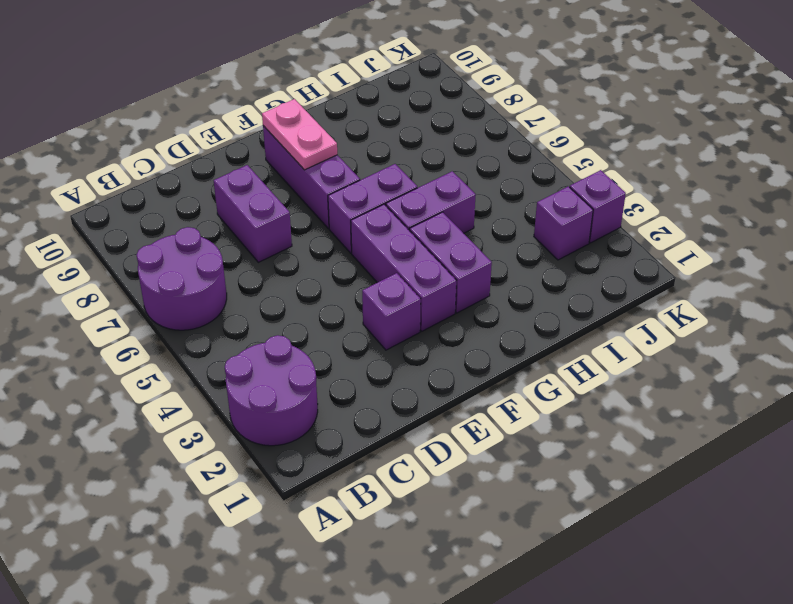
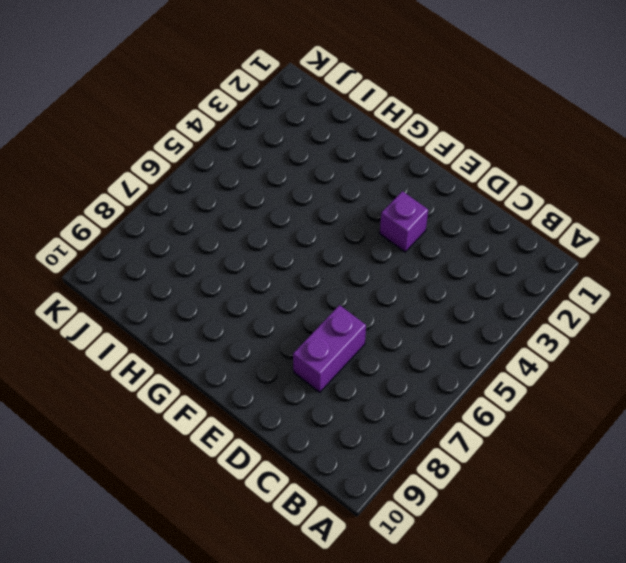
none -> purple 2x2 round brick [225,335,318,446]
none -> purple 2x2 round brick [137,227,227,330]
none -> purple 1x3 brick [351,204,457,331]

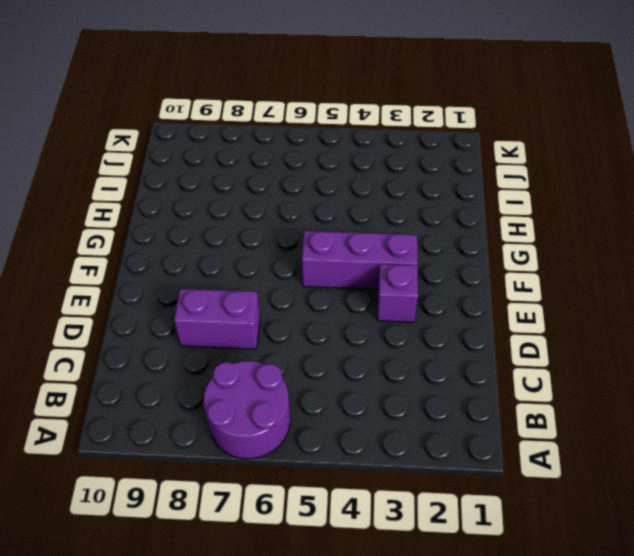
none -> purple 2x2 round brick [225,335,318,446]
none -> purple 1x2 brick [328,164,417,253]
none -> purple 1x3 brick [263,126,360,229]

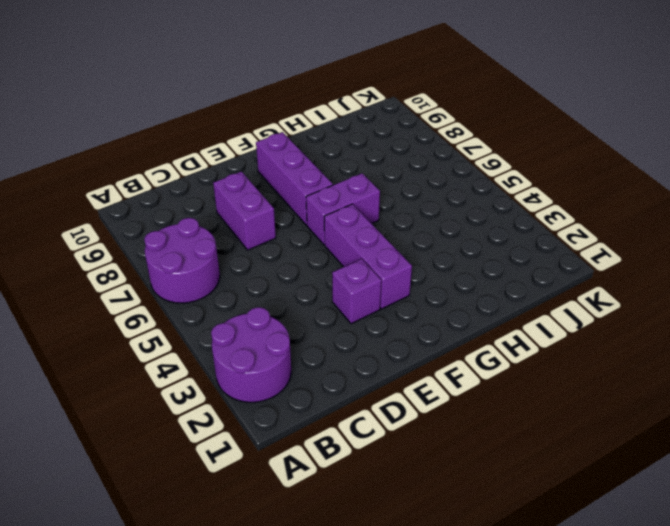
none -> purple 1x2 brick [410,212,492,313]
none -> purple 1x2 brick [386,171,476,233]
none -> purple 1x1 brick [534,186,593,260]

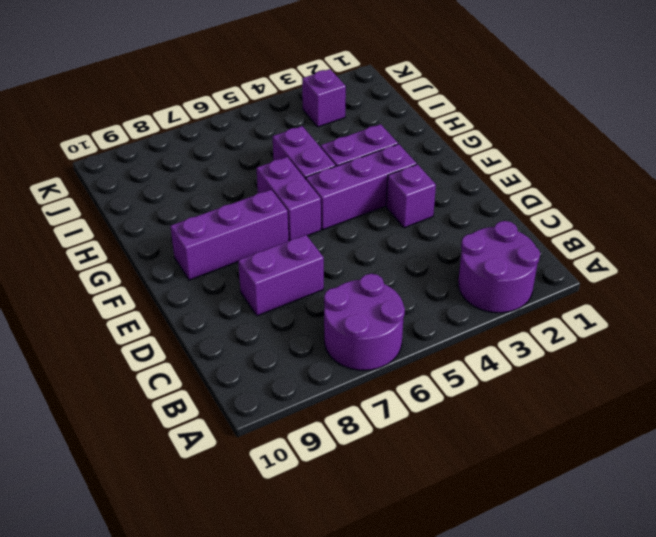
none -> purple 1x1 brick [570,170,626,243]
none -> pink 1x2 plate [262,99,337,170]

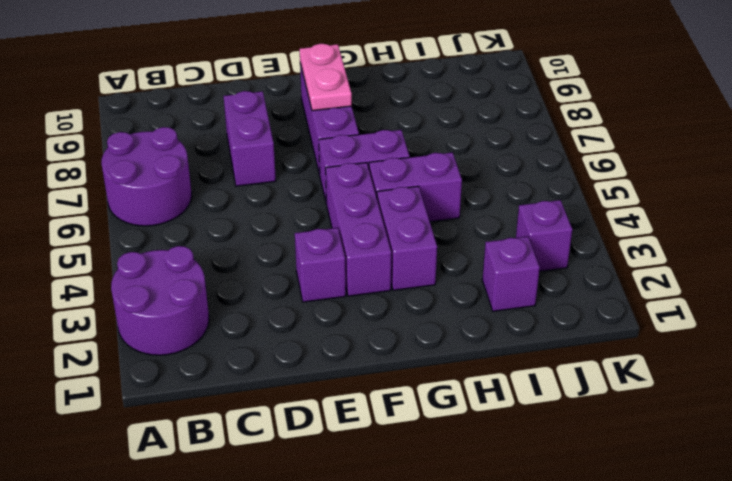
purple 1x1 brick [482,237,540,311] -> purple 1x1 brick moved to [570,170,626,243]

